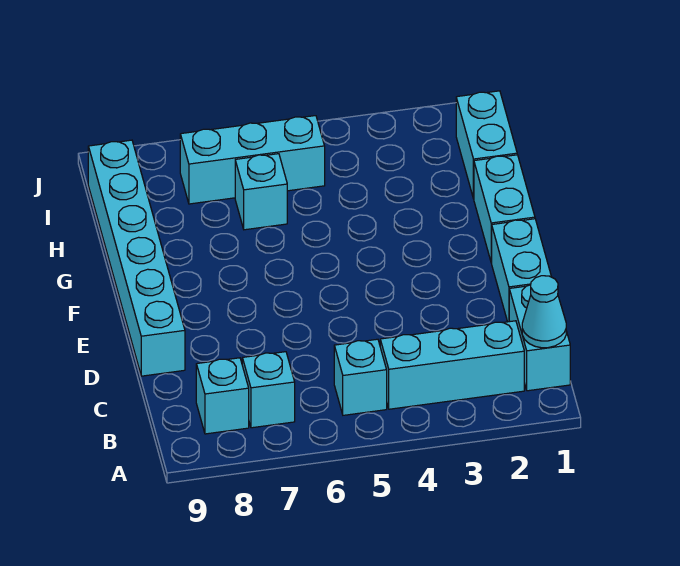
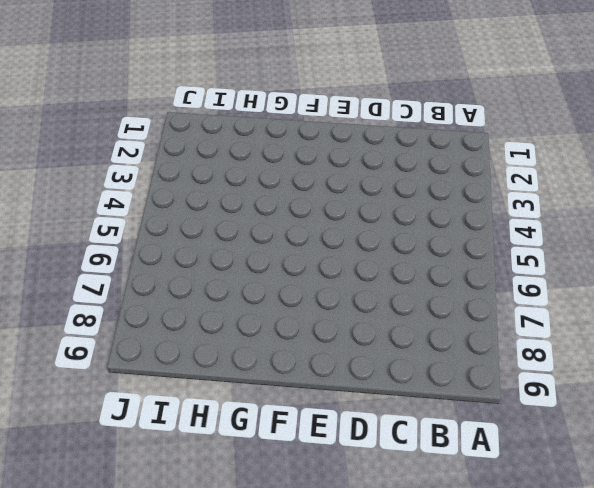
none -> cyan 1x2 brick [509,285,570,391]
none -> cyan 1x3 brick [380,321,524,409]
none -> cyan 1x1 brick [334,339,387,415]

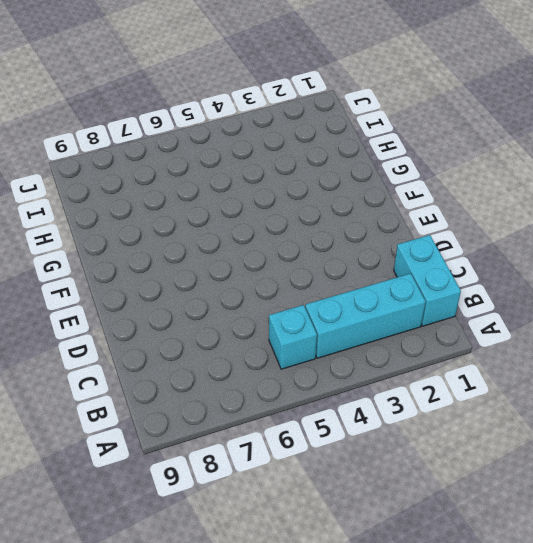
none -> cyan 1x1 brick [242,352,295,428]
none -> cyan 1x1 brick [196,358,249,434]
none -> cyan 1x2 brick [492,219,551,322]

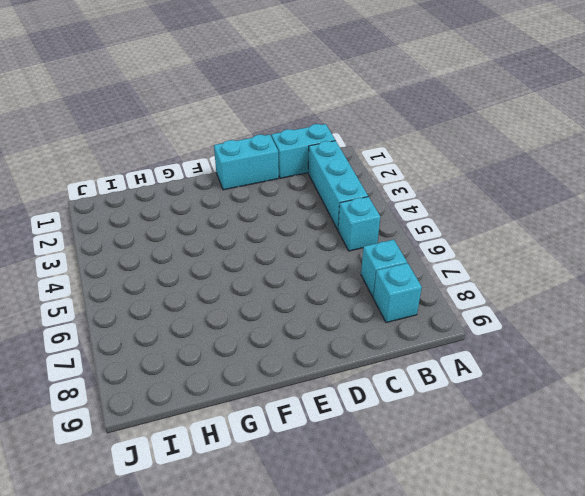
none -> cyan 1x6 brick [88,140,185,376]
none -> cyan 1x2 brick [474,155,535,263]
none -> cyan 1x2 brick [456,91,517,199]

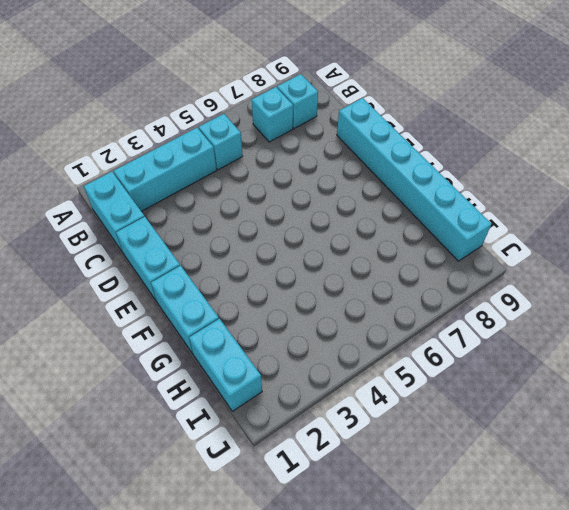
none -> cyan 1x1 brick [235,154,287,230]
none -> cyan 1x3 brick [180,116,325,204]
none -> cyan 1x1 cone [522,276,566,348]

